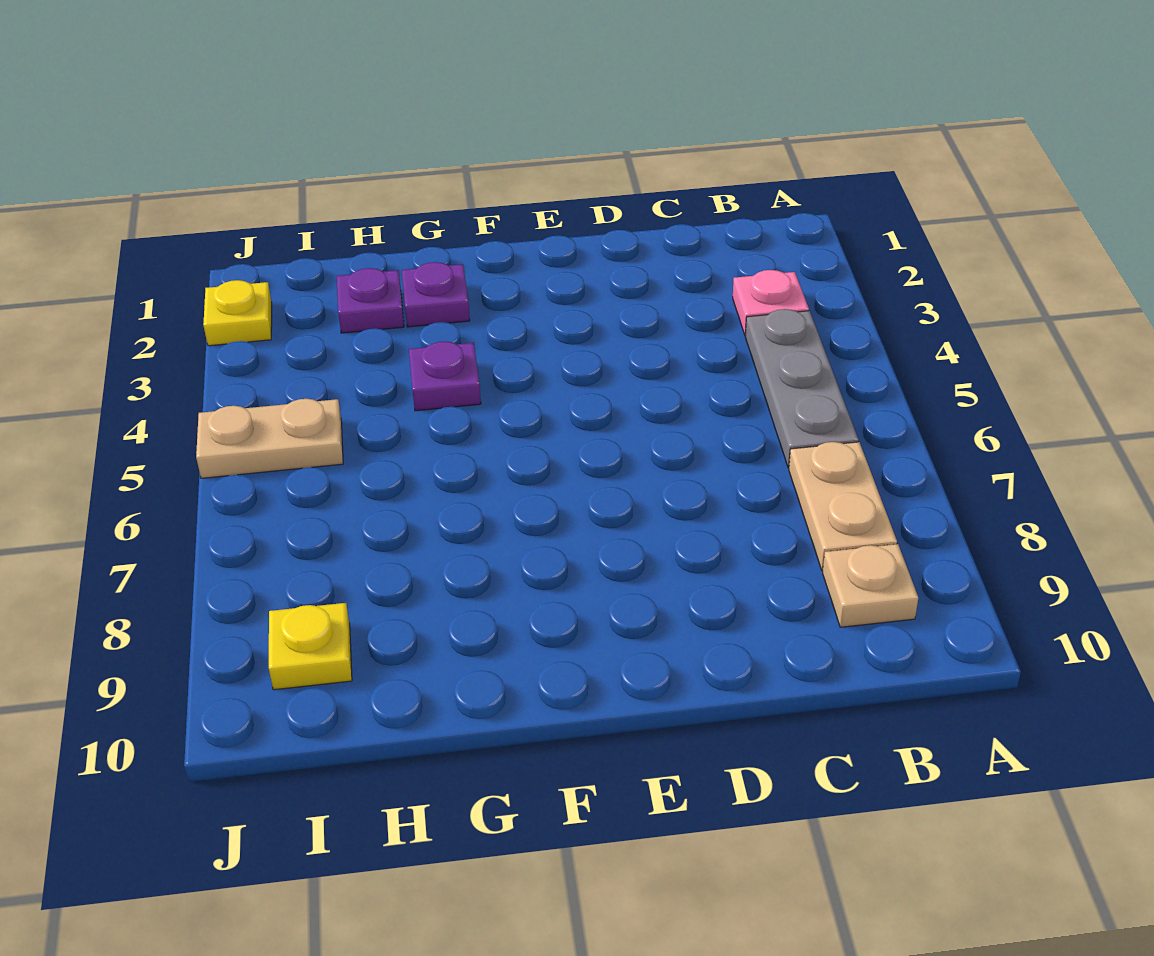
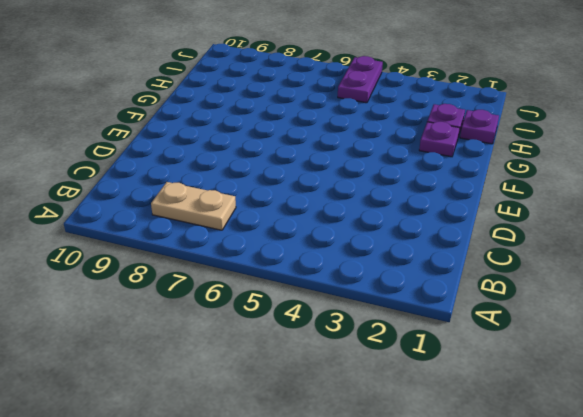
purple 1x1 plate [460,110,499,144] -> purple 1x1 plate moved to [409,341,481,411]
purple 1x2 plate [338,56,383,103] -> tan 1x2 plate [196,399,343,478]
none -> pink 1x1 plate [733,270,809,336]
none -> grey 1x3 plate [745,309,858,468]

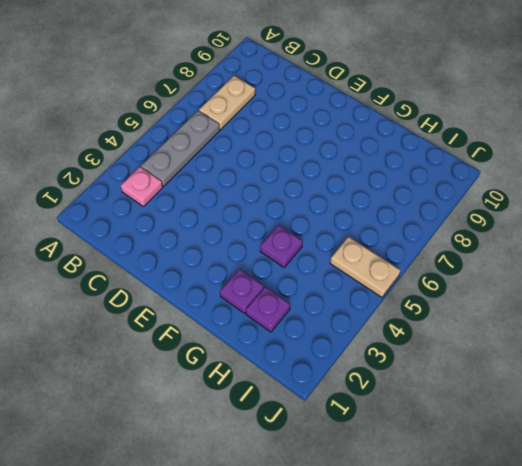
none -> tan 1x1 plate [823,544,918,627]
none -> yellow 1x1 plate [269,603,352,690]

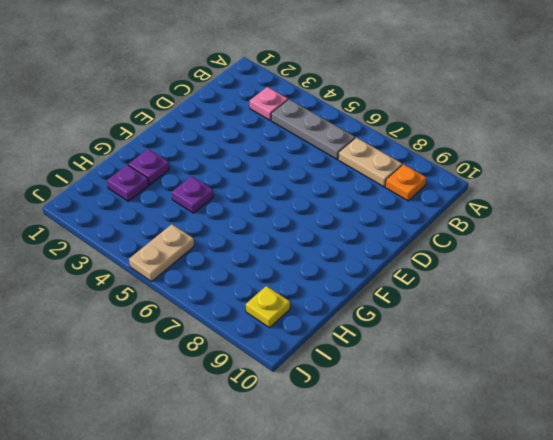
orange 1x1 plate [385,164,426,201] -> tan 1x1 plate [823,544,918,627]
none -> yellow 1x1 plate [203,280,272,346]

